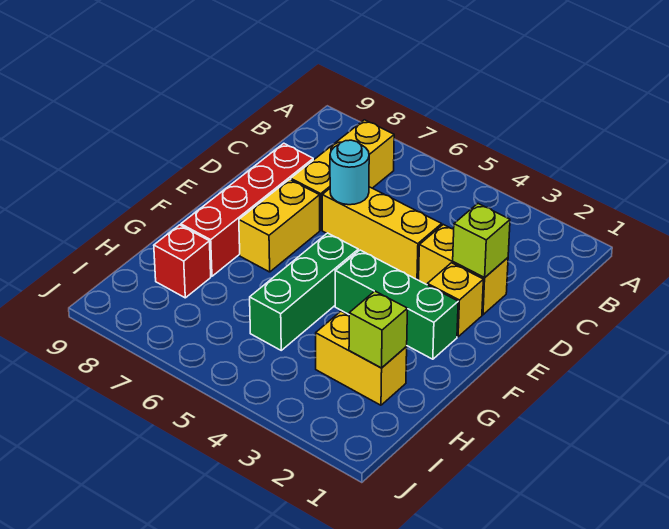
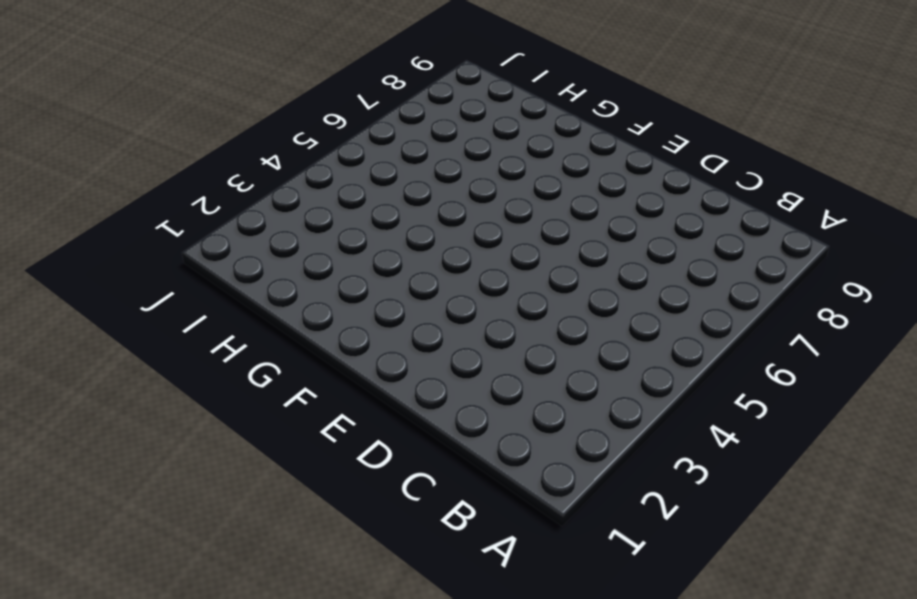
none -> yellow 1x3 brick [291,120,394,230]
none -> yellow 1x2 brick [419,225,508,315]
none -> yellow 1x3 brick [322,187,442,280]

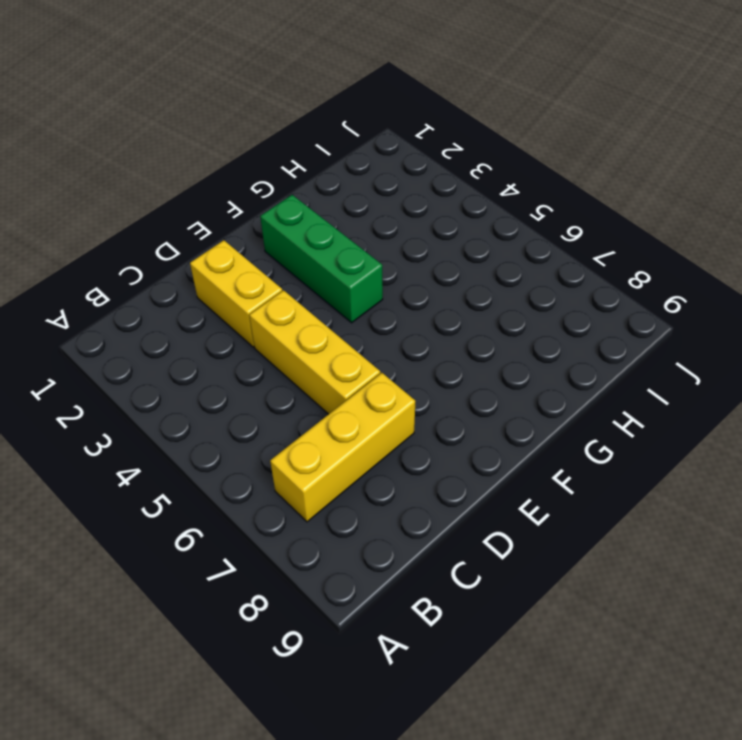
none -> red 1x4 brick [181,143,313,276]
none -> yellow 1x1 brick [427,263,483,337]
none -> yellow 1x2 brick [239,179,320,272]

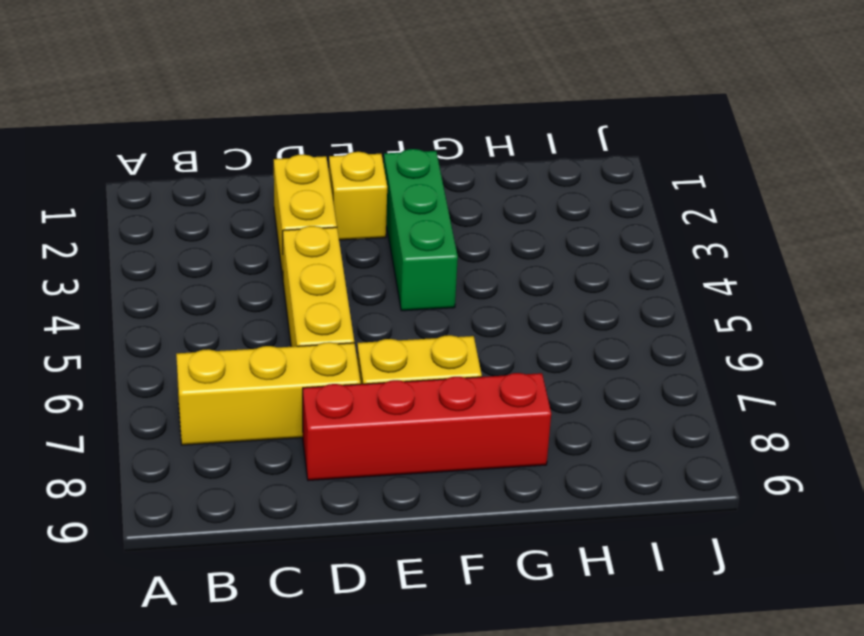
none -> green 1x3 brick [250,233,358,350]
none -> yellow 1x2 brick [316,312,407,405]
none -> red 1x1 brick [154,225,211,298]

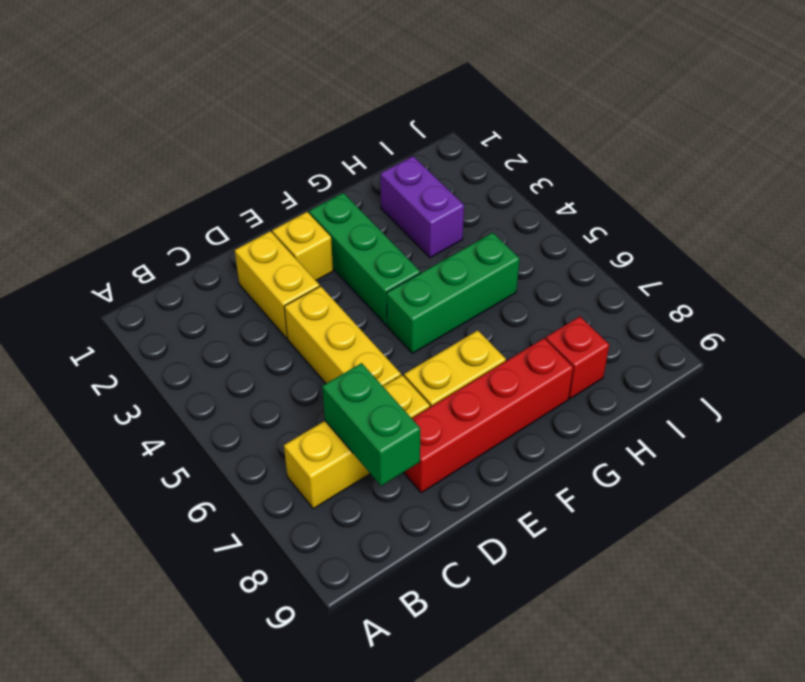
green 1x2 brick [322,363,420,486] -> none
purple 1x2 brick [380,156,464,258] -> yellow 1x2 brick [316,312,407,405]
none -> lime 1x1 brick [453,204,510,277]
none -> cyan 1x1 round brick [330,140,369,205]
none -> lime 1x1 brick [349,291,408,368]

